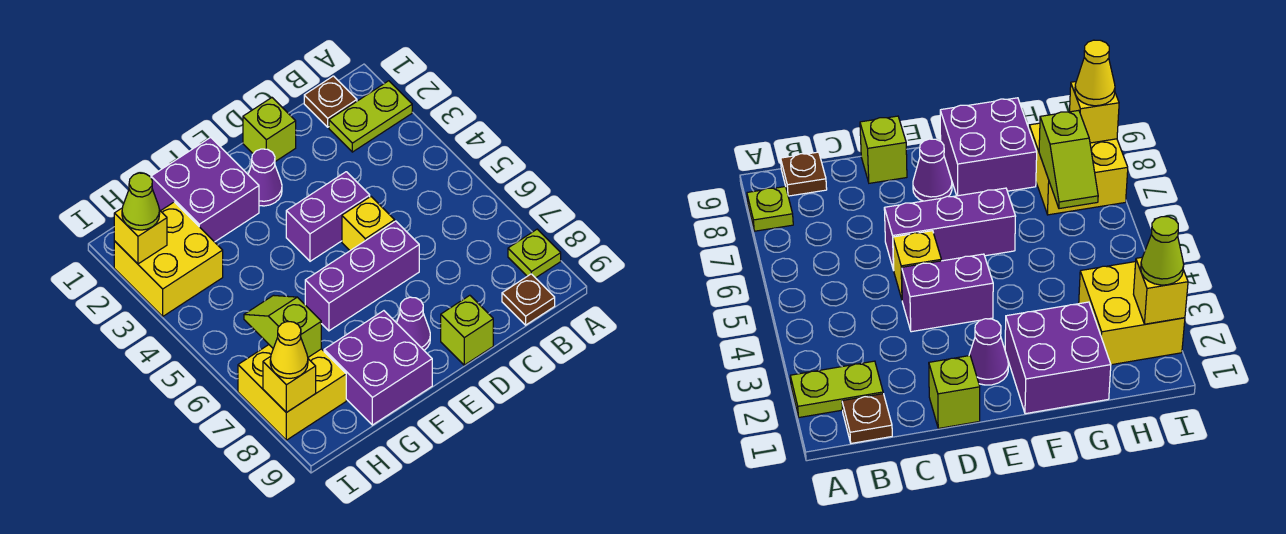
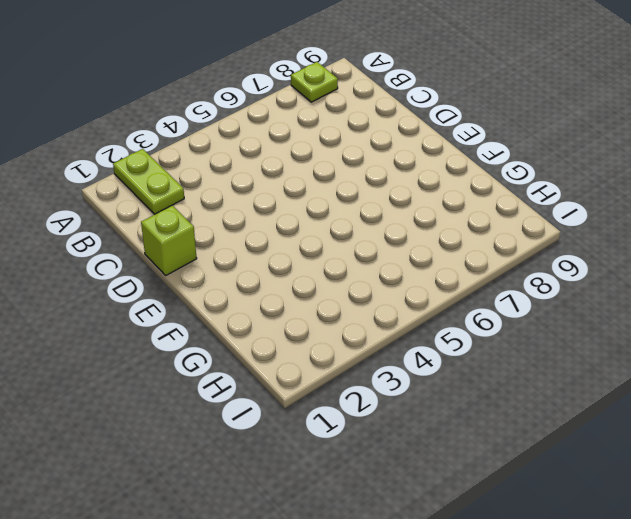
none -> brown 1x1 plate [304,76,357,127]
none -> brown 1x1 plate [502,274,555,325]
none -> purple 1x2 brick [286,172,370,261]

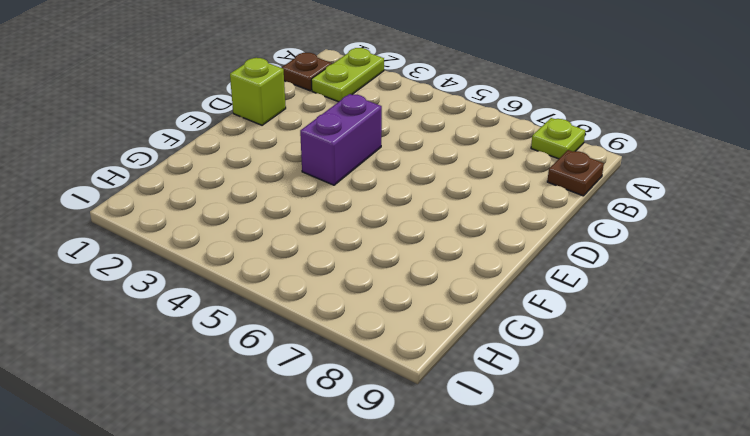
none -> yellow 1x1 brick [342,197,395,250]
none -> purple 1x3 brick [305,221,419,331]
none -> lime 1x1 brick [441,295,493,365]

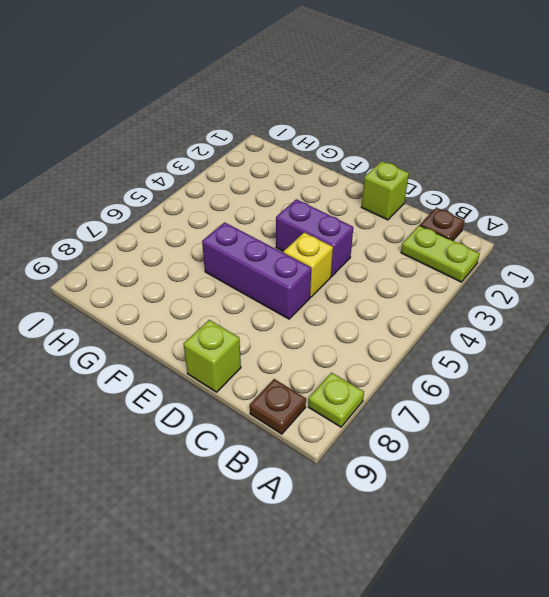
none -> purple 1x1 cone [248,149,282,206]
none -> purple 1x1 cone [397,297,430,350]
none -> purple 2x2 brick [151,137,259,242]

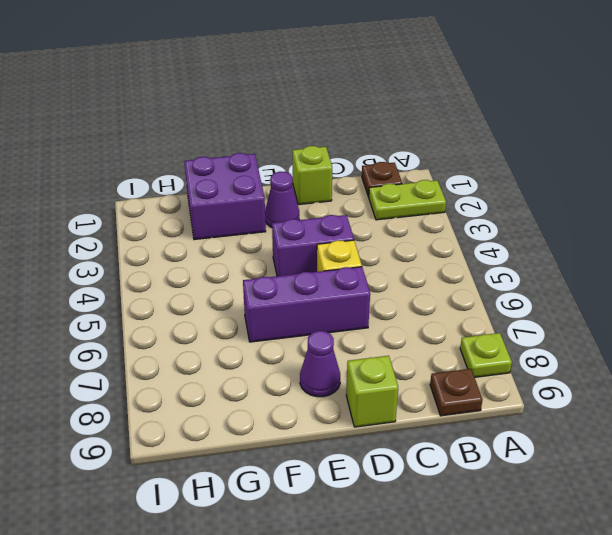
none -> purple 2x2 brick [324,311,432,425]
none -> yellow 2x2 brick [114,202,223,316]
none -> yellow 2x2 brick [238,345,346,440]

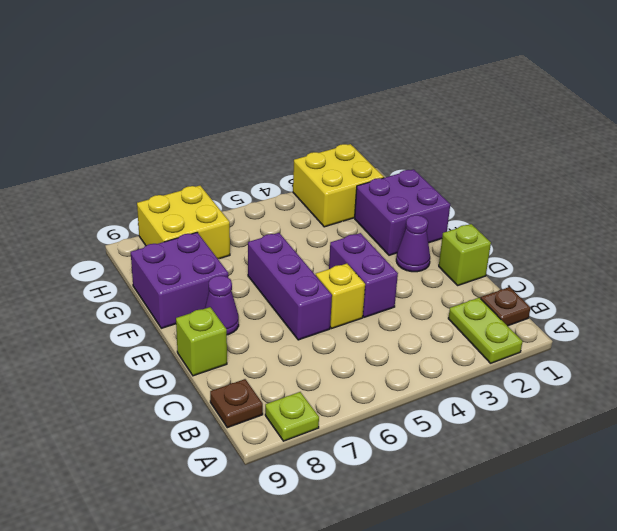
none -> lime 1x2 slope [244,295,321,357]
none -> yellow 1x1 brick [114,208,167,264]
none -> yellow 1x1 brick [263,356,316,413]

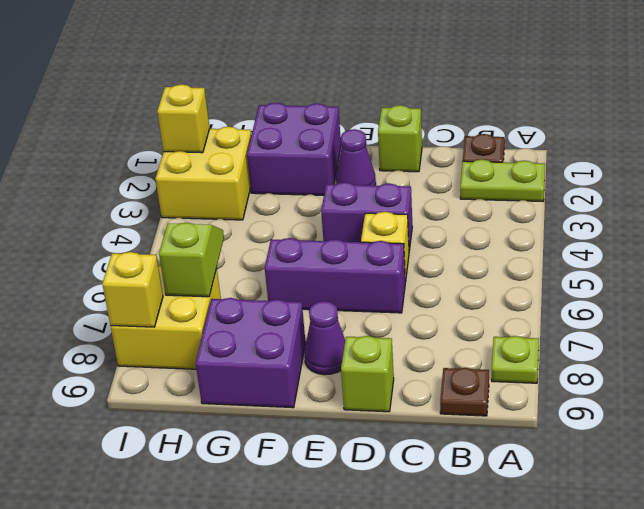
none -> lime 1x1 cone [122,173,160,230]
none -> yellow 1x1 cone [270,321,308,378]

